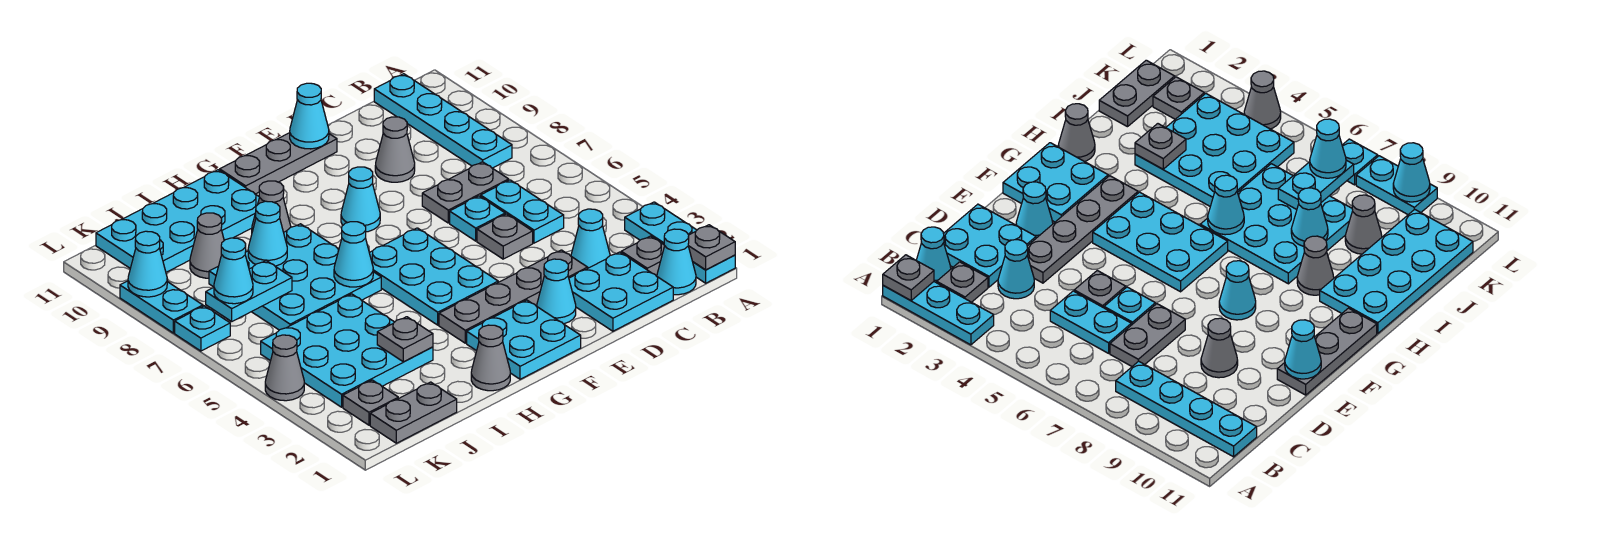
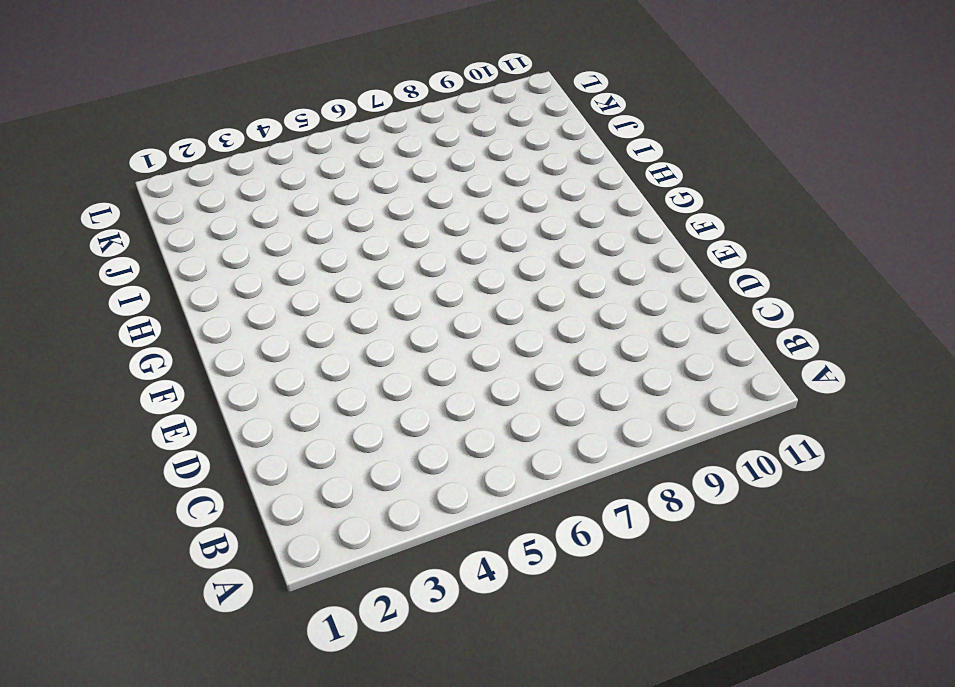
none -> cyan 1x3 plate [625,202,735,283]
none -> cyan 1x1 cone [657,229,696,295]
none -> grey 1x1 plate [621,236,665,276]
none -> cyan 1x4 plate [374,74,512,168]

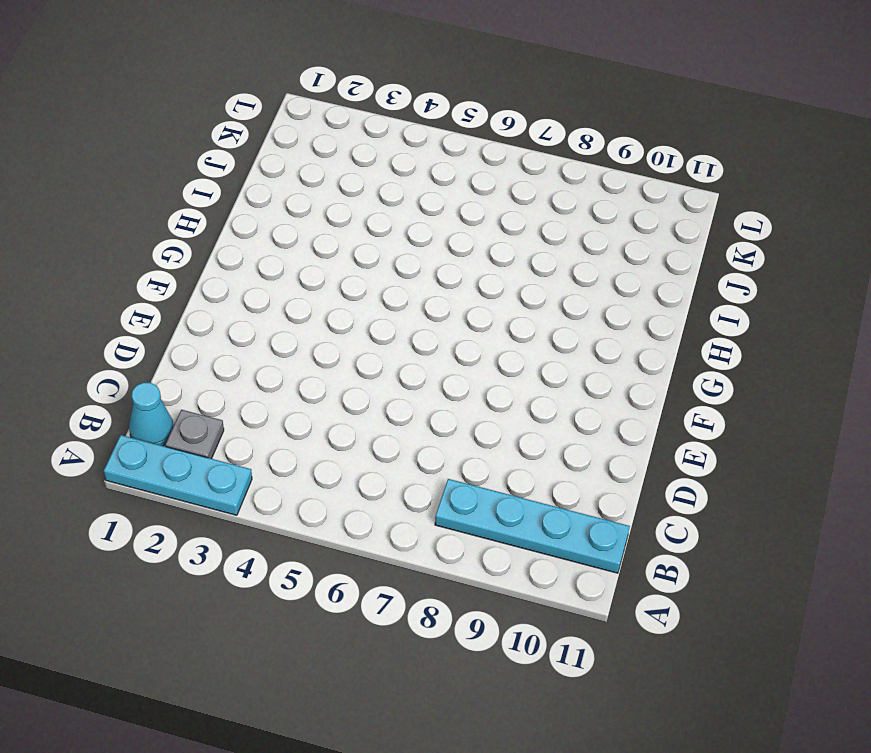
none -> cyan 2x2 plate [569,252,673,331]
none -> cyan 1x1 cone [571,209,610,268]
none -> cyan 1x2 plate [481,180,564,243]
none -> grey 1x2 plate [422,162,509,223]

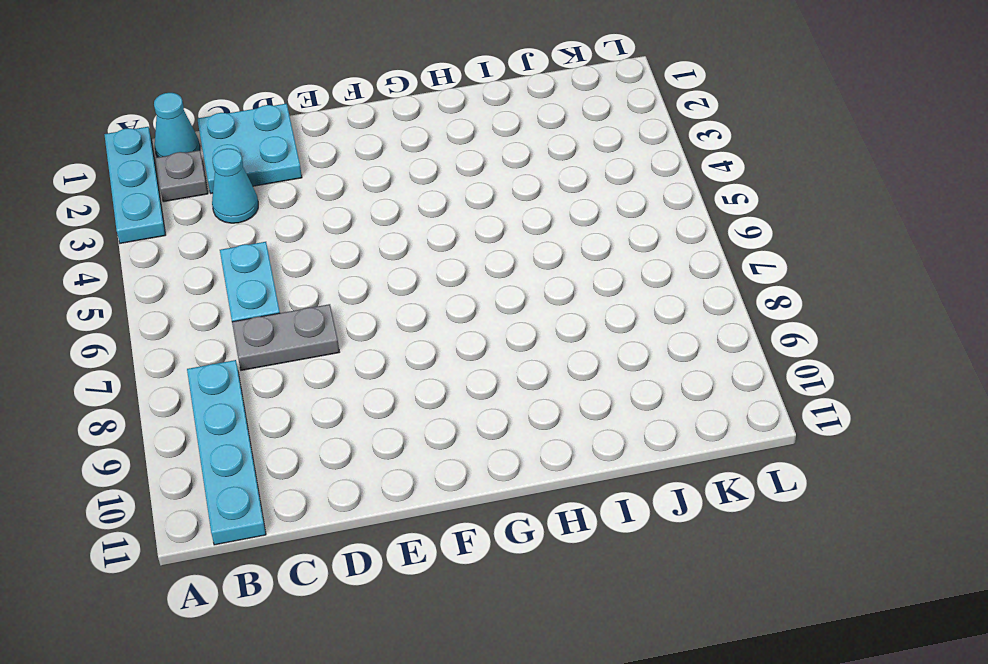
none -> grey 1x4 plate [439,250,588,343]
none -> grey 1x1 plate [477,214,533,259]
none -> cyan 1x1 plate [450,196,505,241]
none -> grey 1x1 cone [375,117,415,182]

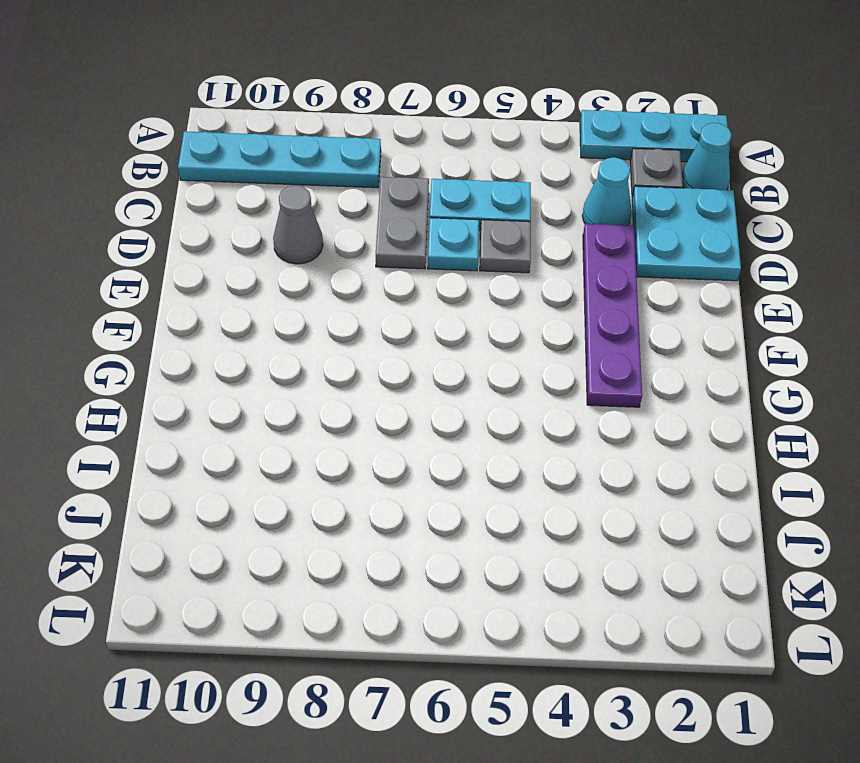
purple 1x4 plate [583,224,642,407] -> grey 1x4 plate [439,250,588,343]
none -> cyan 1x1 cone [537,259,576,324]
none -> grey 1x3 plate [220,133,337,194]
none -> cyan 2x2 plate [467,300,581,379]
none -> cyan 2x3 plate [370,228,498,325]

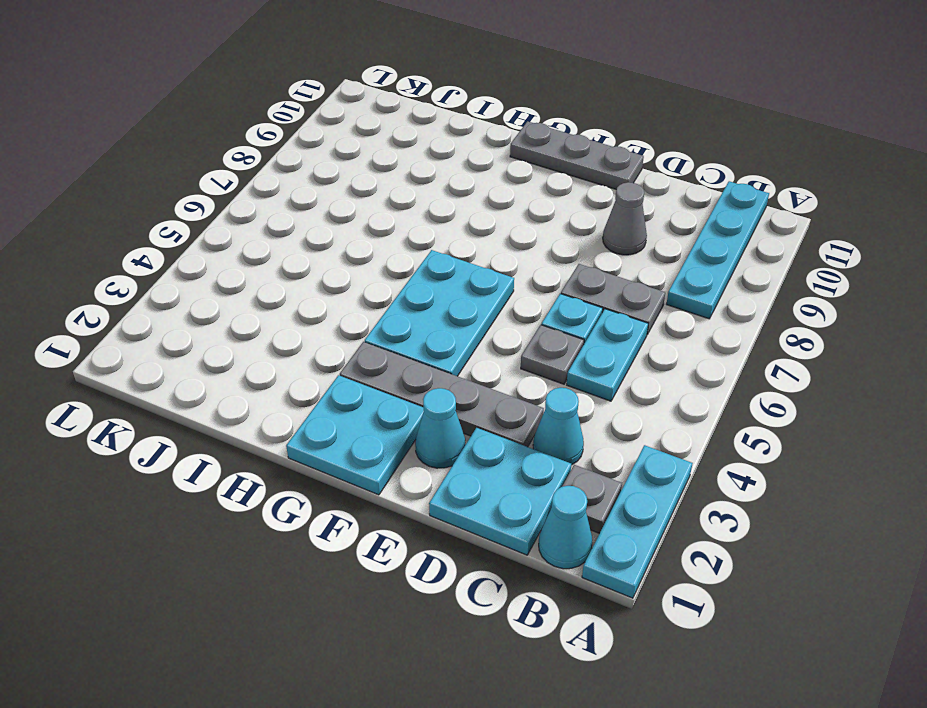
none -> cyan 1x1 cone [341,167,380,232]
none -> grey 1x1 cone [471,325,510,391]
none -> cyan 3x3 plate [209,224,381,330]
none -> grey 1x1 cone [252,181,291,232]

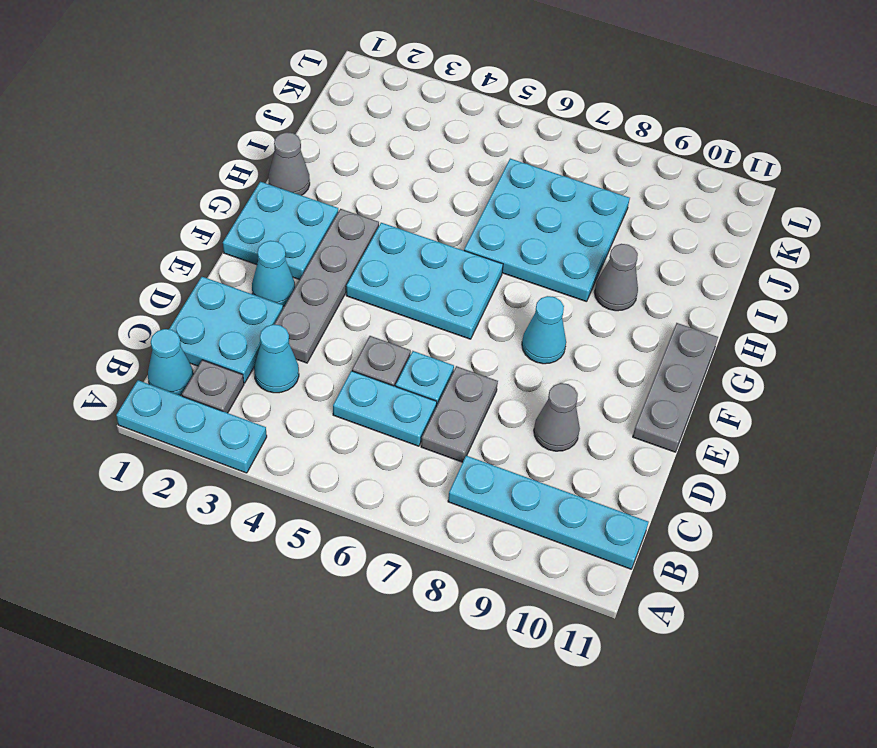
none -> cyan 2x4 plate [96,170,260,272]
none -> cyan 3x3 plate [261,294,433,407]
none -> grey 1x2 plate [370,382,457,443]
none -> grey 1x1 cone [190,213,224,278]

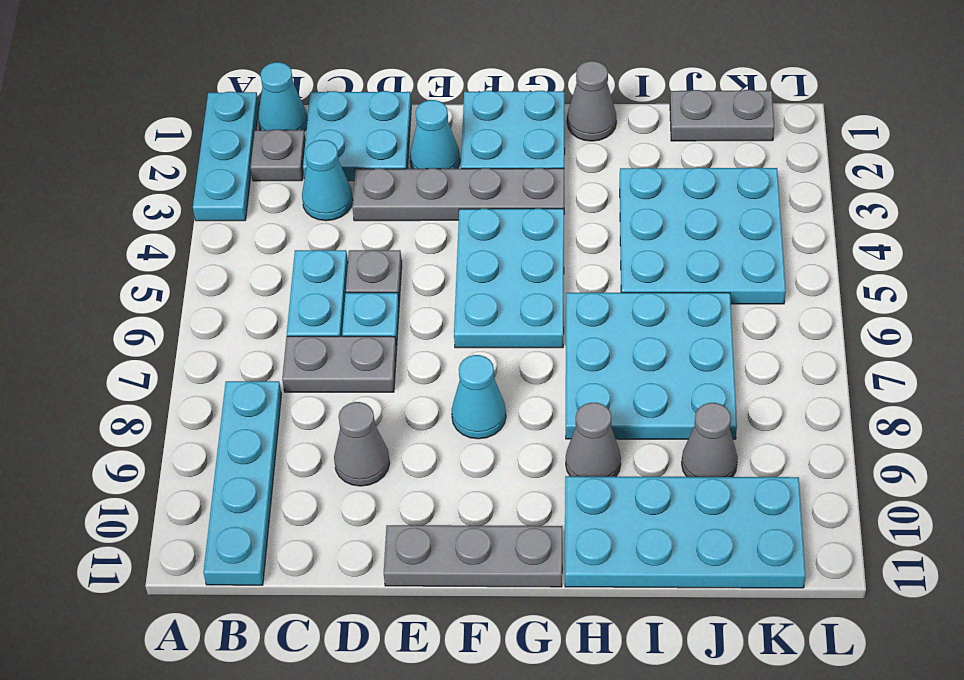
none -> grey 1x1 plate [343,380,398,425]
none -> grey 1x1 cone [265,335,304,401]
none -> cyan 1x1 plate [175,306,230,351]
none -> cyan 1x2 plate [120,281,203,333]

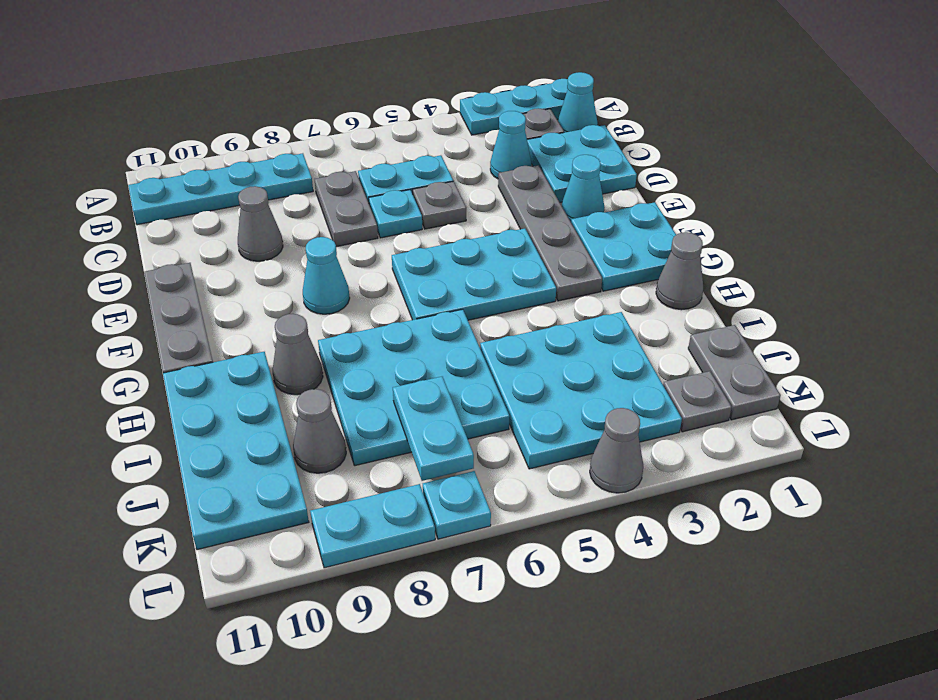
none -> grey 1x1 plate [688,225,735,270]
none -> cyan 1x1 cone [290,83,329,149]
none -> cyan 1x1 cone [334,222,373,287]
none -> grey 1x1 plate [377,317,433,362]

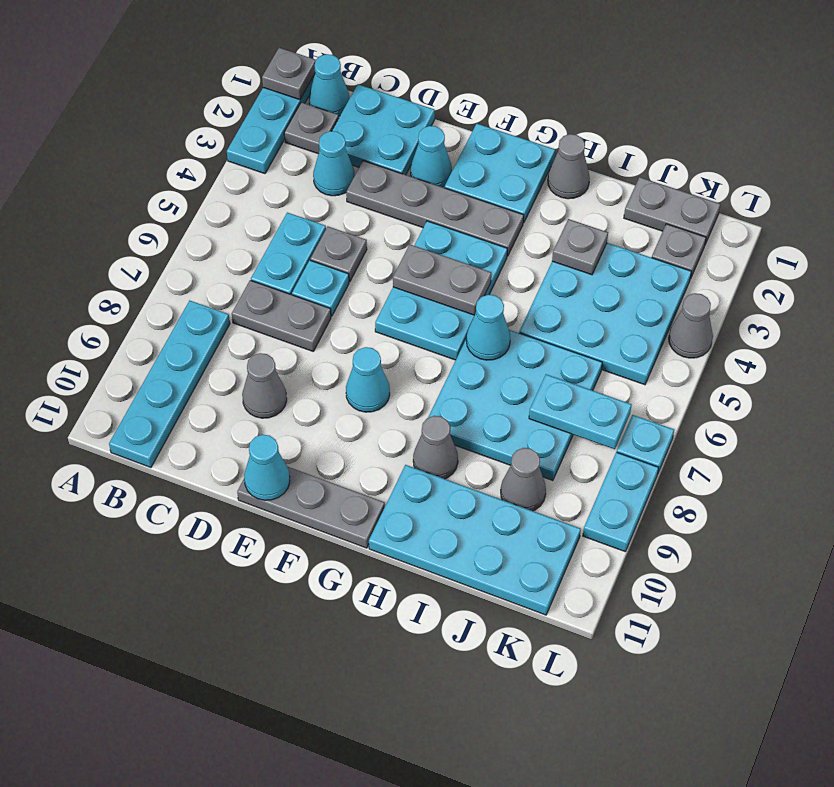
grey 1x2 plate [393,245,491,315] -> none
none -> cyan 1x1 cone [248,201,287,266]
none -> cyan 1x1 cone [128,231,167,297]
none -> cyan 1x1 cone [214,238,253,304]

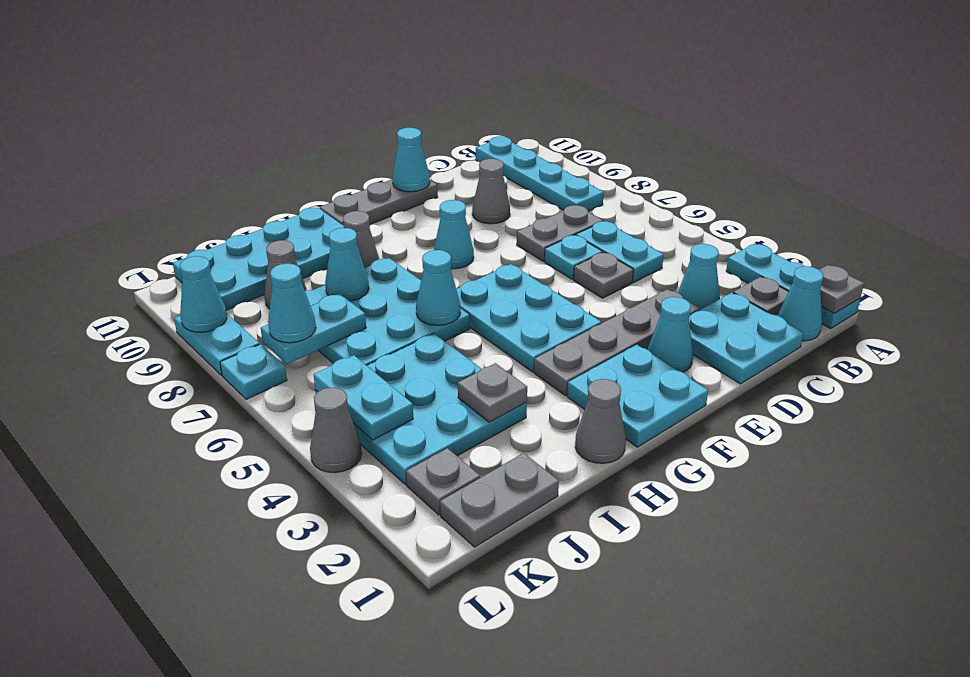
cyan 1x2 plate [314,355,413,440] -> none

